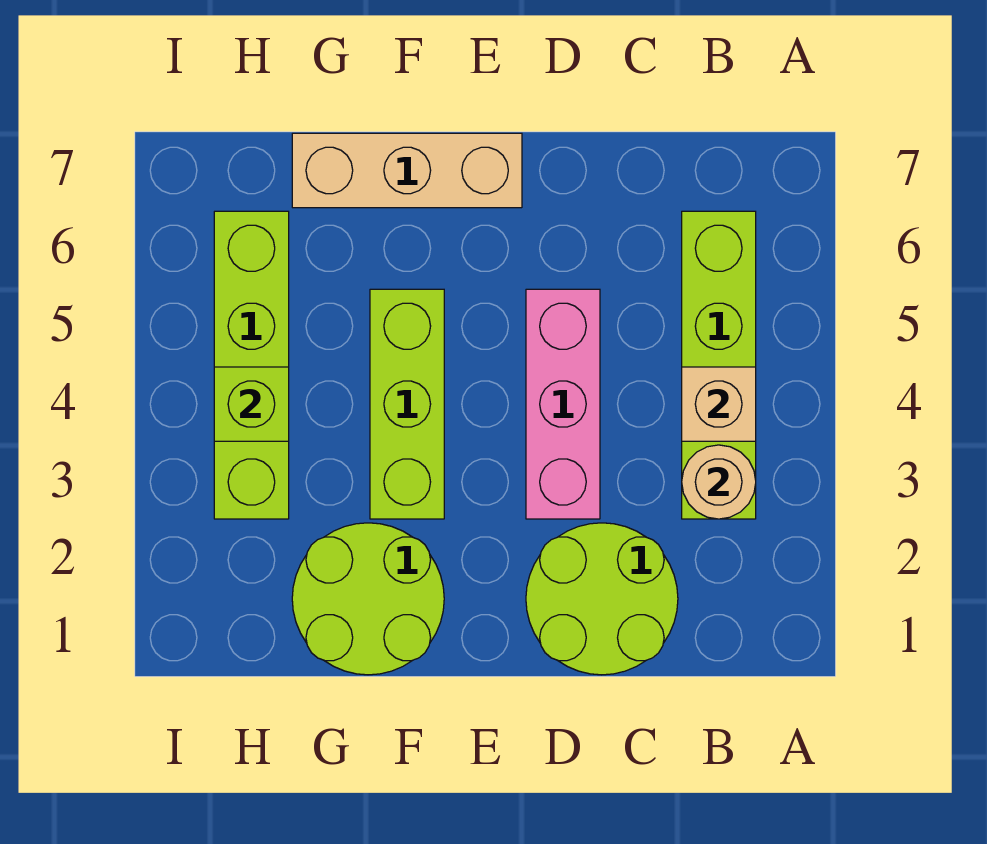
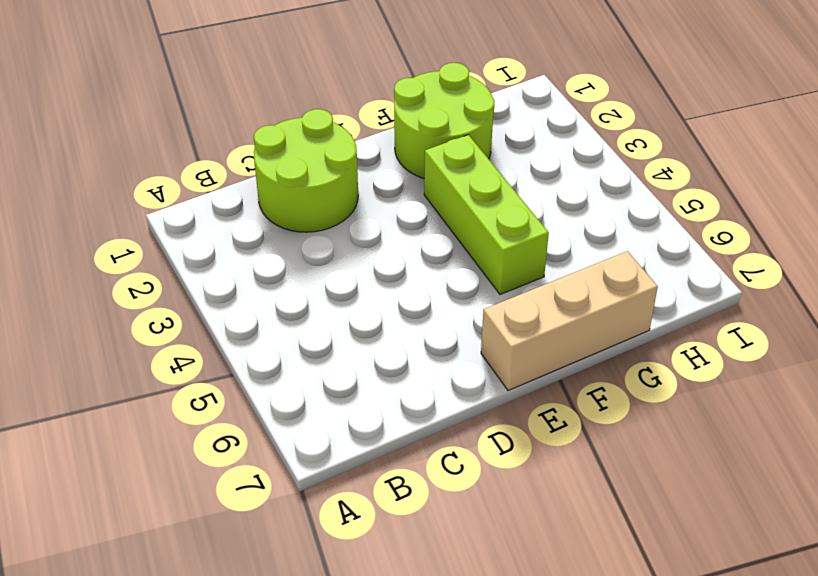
none -> lime 1x4 brick [682,211,756,519]
none -> pink 1x3 brick [526,289,600,519]

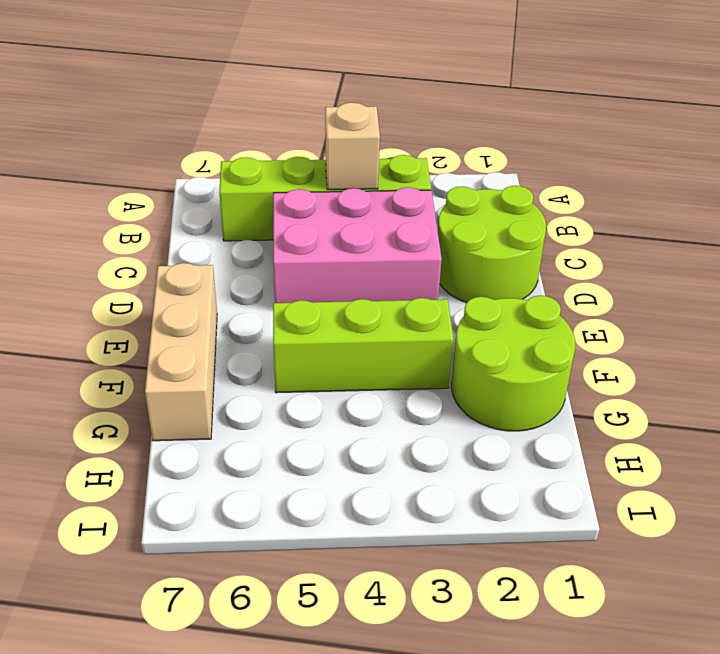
pink 2x3 brick [273,187,442,303] -> pink 1x3 brick [526,289,600,519]
none -> lime 1x4 brick [214,211,289,519]
none -> tan 1x1 round brick [682,445,756,519]

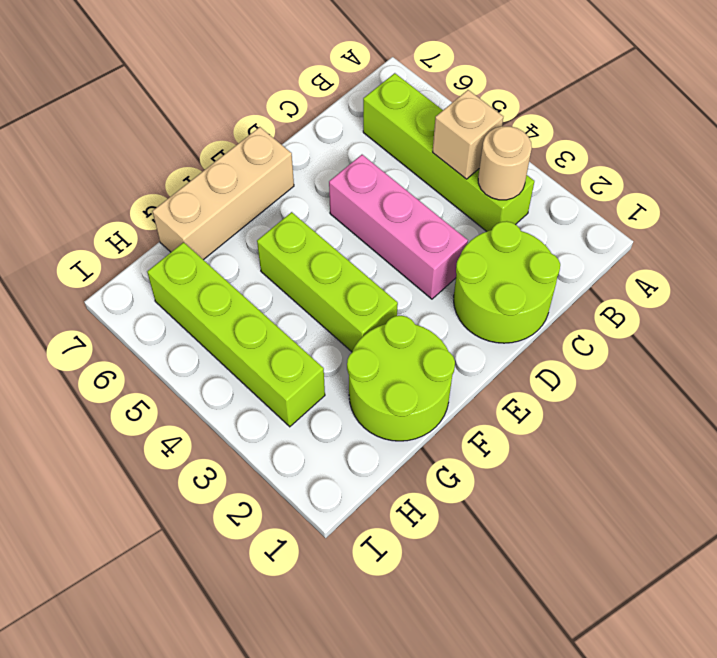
none -> lime 1x1 brick [214,367,289,441]

